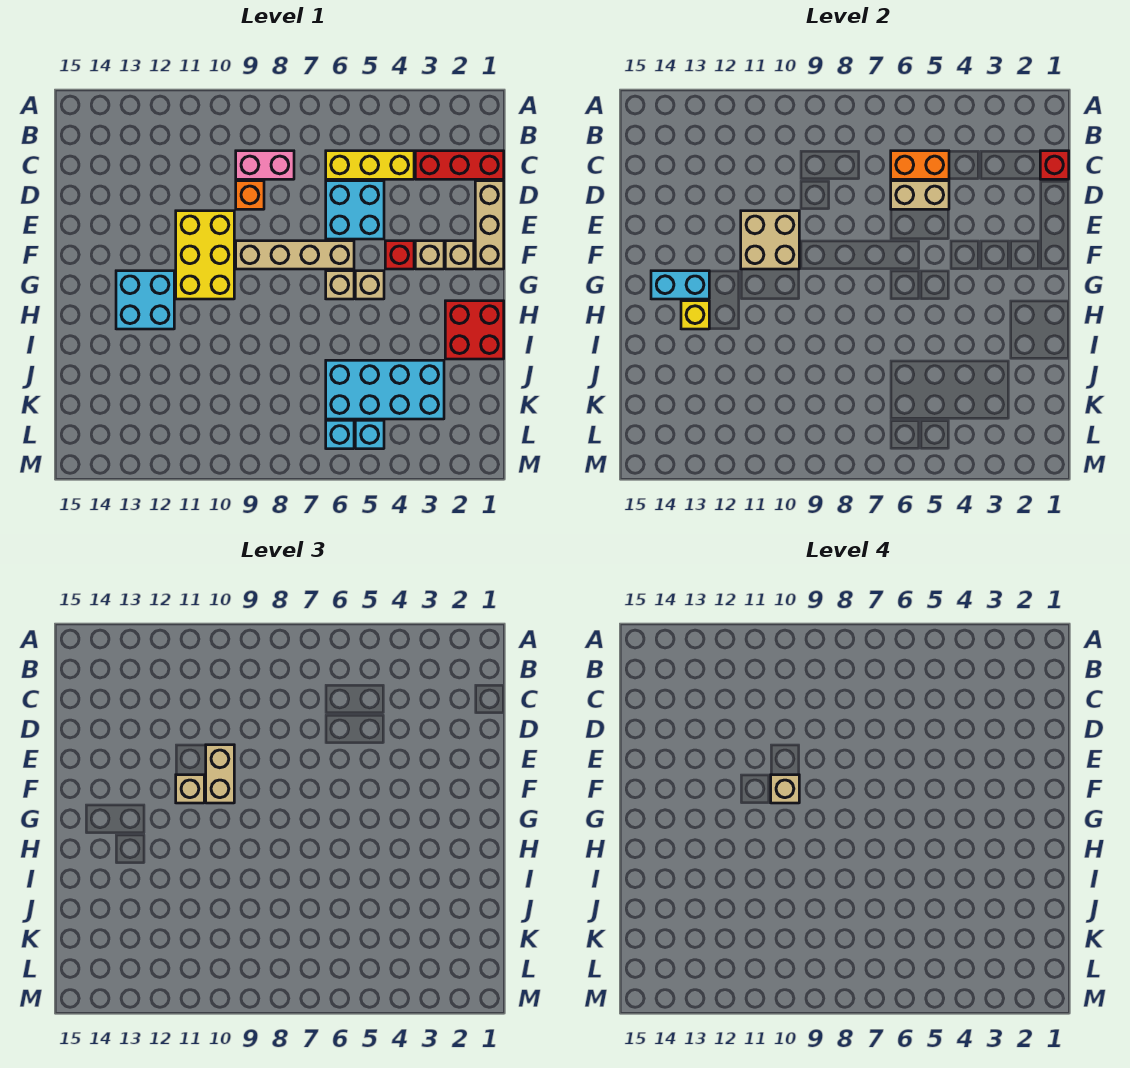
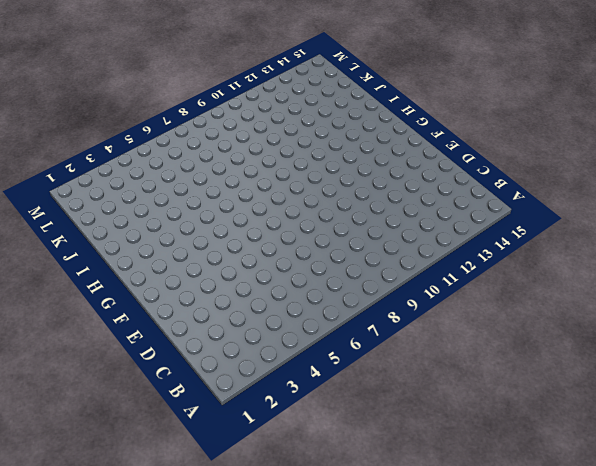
none -> red 1x3 brick [415,151,504,179]
none -> yellow 1x3 brick [326,151,414,179]
none -> pink 1x2 brick [236,151,294,179]

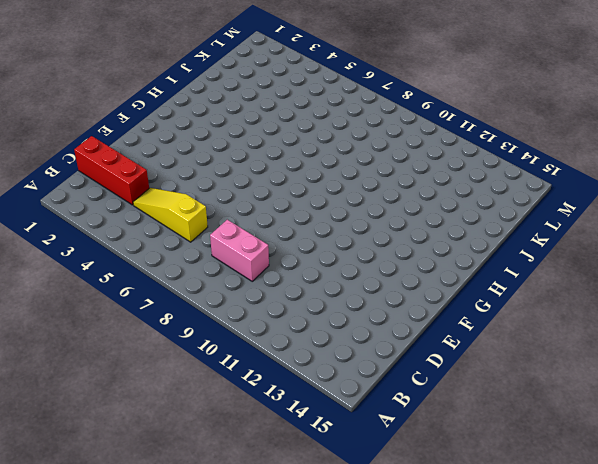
yellow 1x3 slope [133,188,208,242] -> yellow 1x3 brick [326,151,414,179]
none -> tan 1x3 brick [475,181,504,269]
none -> cyan 2x2 brick [326,181,384,239]
none -> orange 1x1 brick [236,181,264,209]

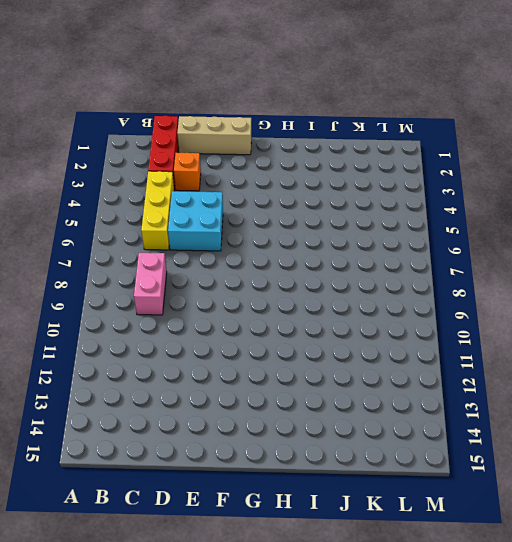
orange 1x1 brick [174,153,201,191] -> orange 1x1 brick moved to [236,181,264,209]
none -> yellow 2x3 brick [176,211,234,299]
none -> tan 1x1 brick [445,241,474,269]
none -> tan 1x1 brick [415,241,444,269]

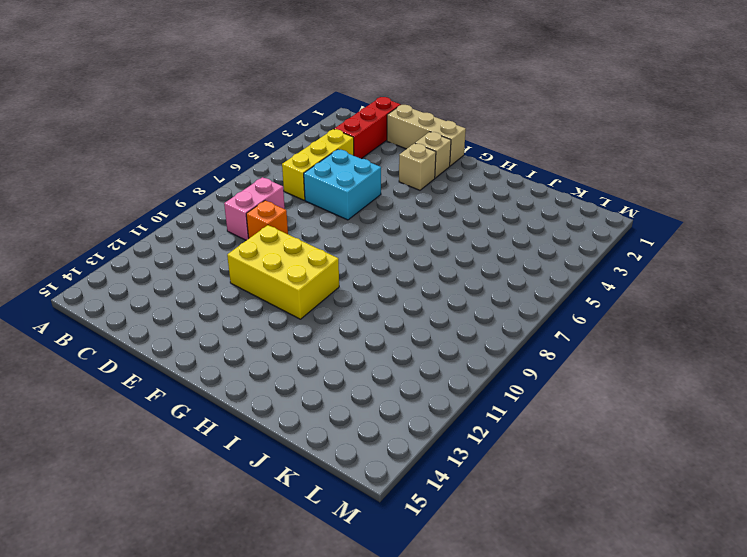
none -> red 1x1 brick [385,241,414,269]
none -> tan 1x4 brick [236,241,354,269]
none -> tan 1x1 brick [355,271,384,299]

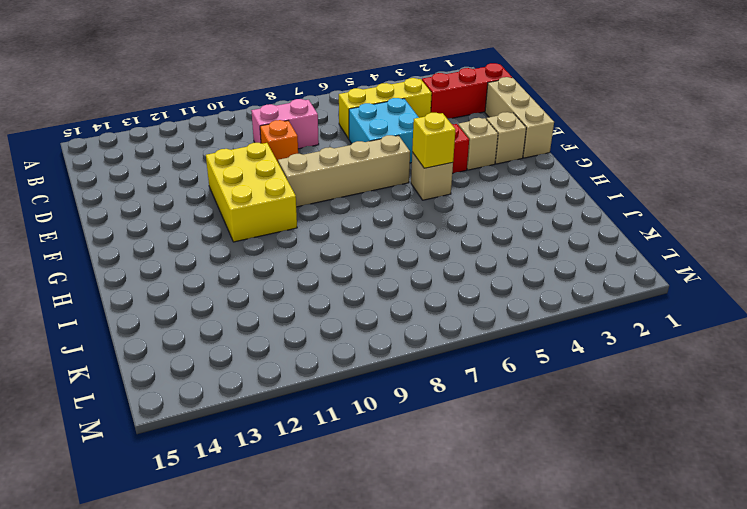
yellow 1x1 brick [412,113,456,168] -> yellow 1x1 brick moved to [681,301,709,329]
none -> tan 1x1 brick [326,271,354,299]
none -> cyan 2x2 brick [116,271,174,329]
none -> red 2x2 brick [445,301,504,359]

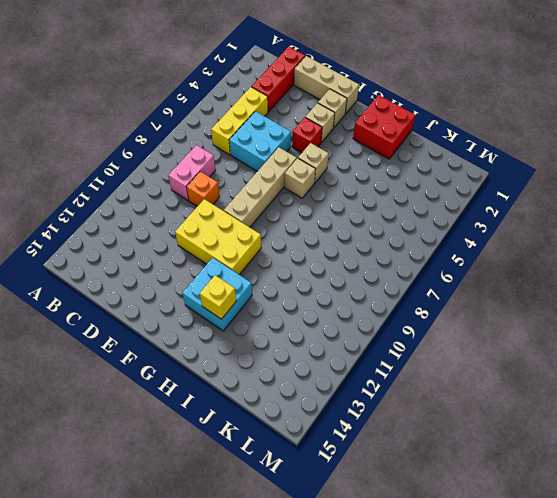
none -> cyan 2x4 brick [326,360,444,419]
none -> cyan 1x1 brick [355,420,384,449]
none -> cyan 1x1 brick [326,420,354,449]

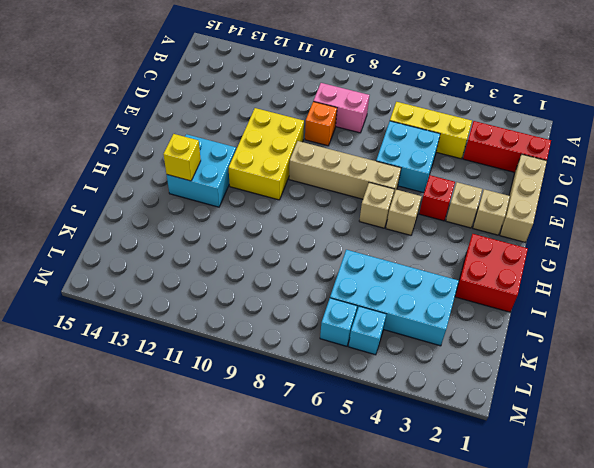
none -> red 1x1 brick [1040,151,1069,179]
none -> orange 1x2 brick [891,151,949,179]
none -> tan 1x2 brick [891,181,949,209]

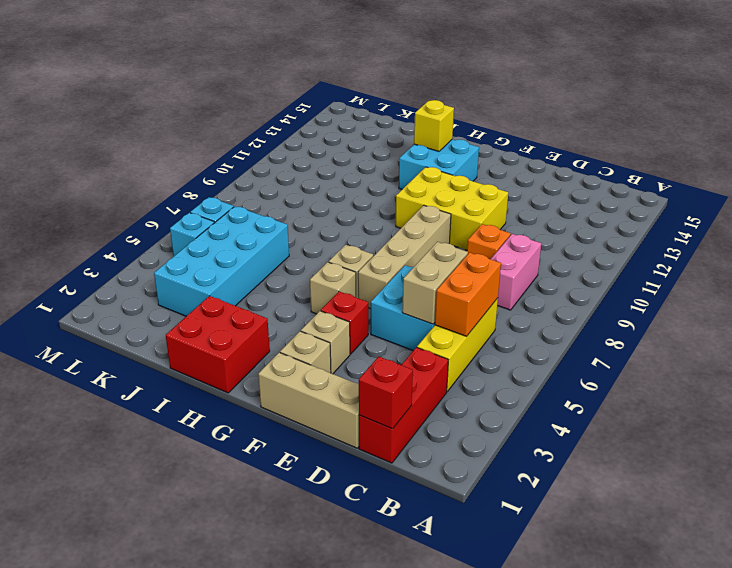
none -> tan 2x2 brick [741,211,799,269]
none -> cyan 1x2 brick [651,271,709,299]
none -> tan 1x2 brick [206,745,234,803]

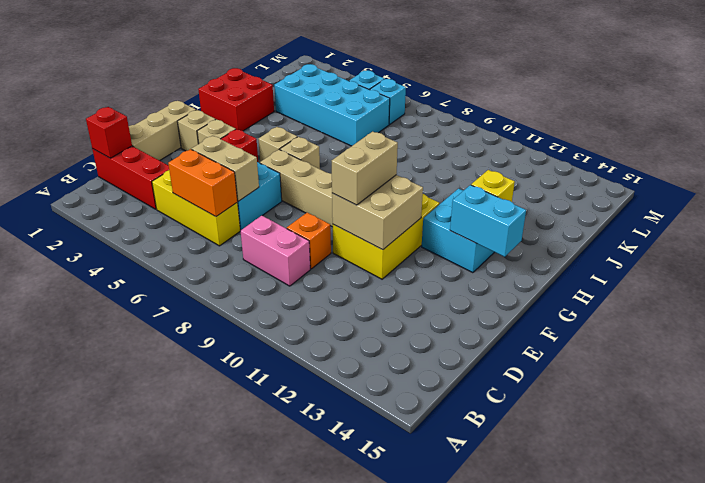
none -> tan 1x1 brick [176,775,204,803]
none -> tan 1x1 brick [771,775,799,803]

